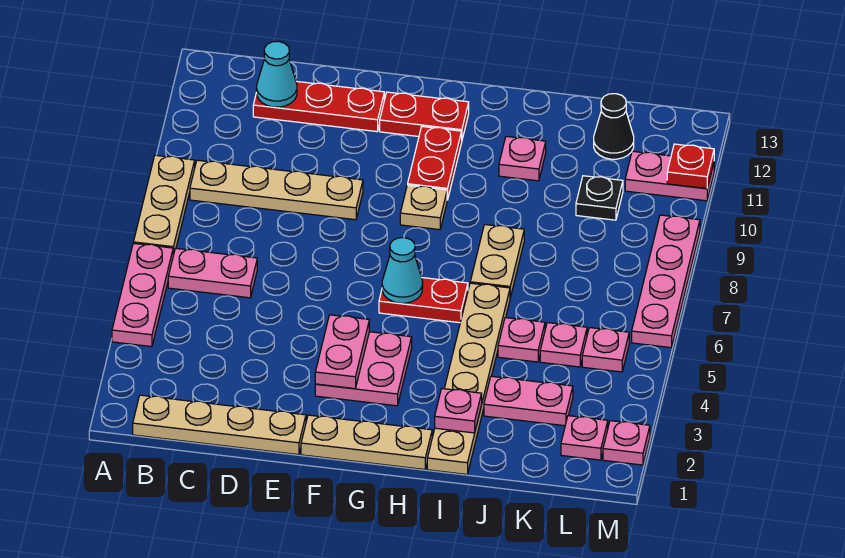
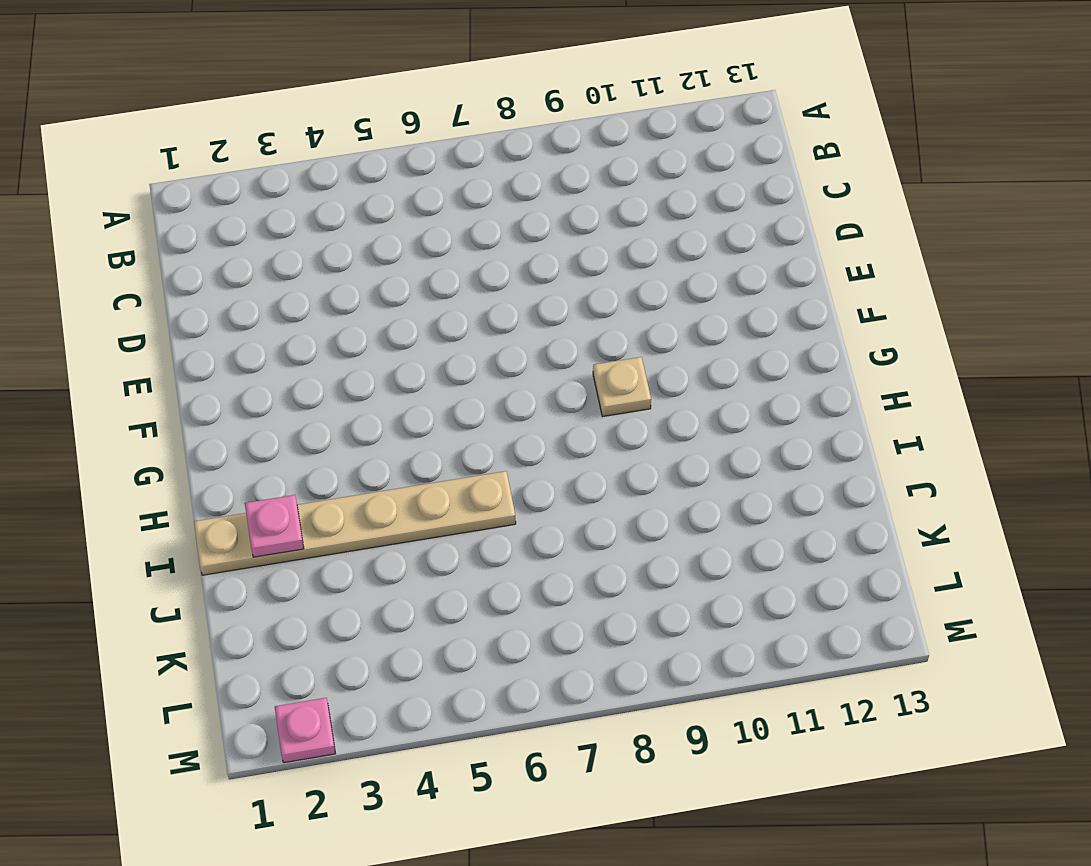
none -> pink 1x3 plate [112,243,173,347]
none -> tan 1x3 plate [133,155,195,255]
none -> tan 1x4 plate [133,395,306,455]
none -> pink 1x2 plate [168,248,257,298]

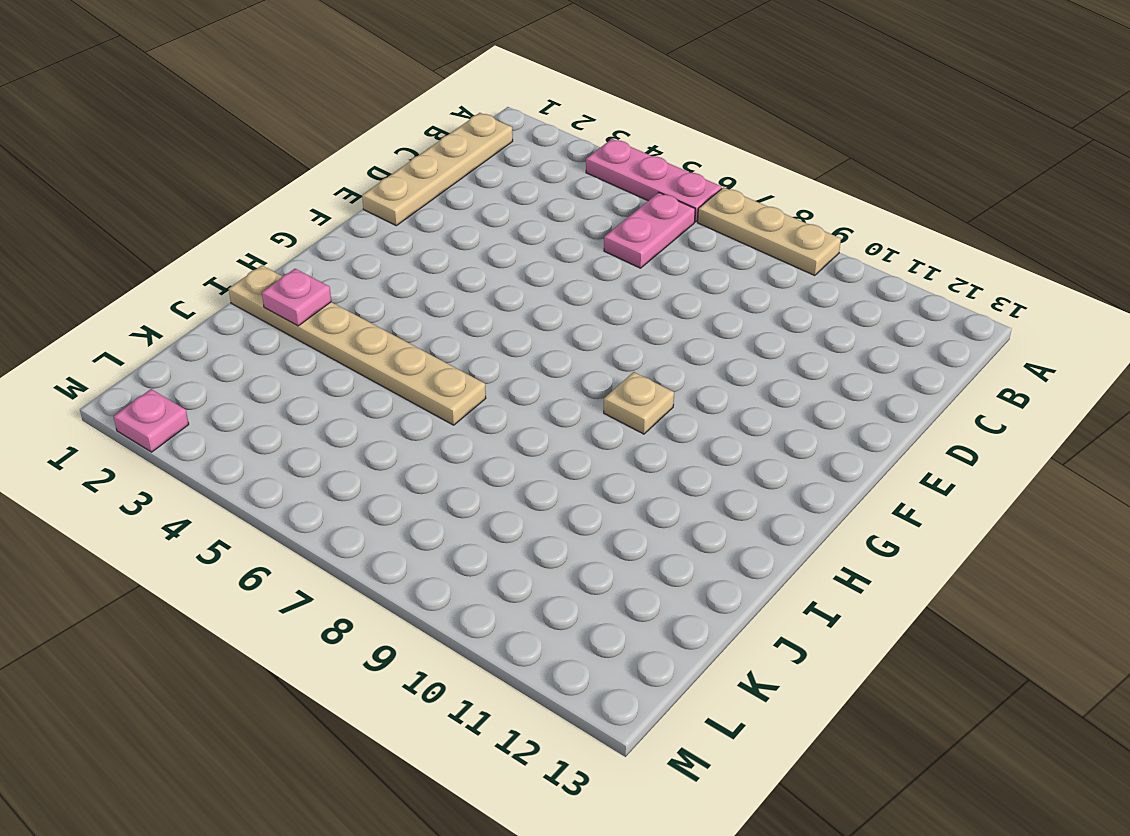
none -> tan 1x4 plate [190,160,363,220]
none -> red 1x3 plate [253,81,384,132]
none -> tan 1x3 plate [301,415,432,470]
none -> pink 2x2 plate [315,332,412,406]

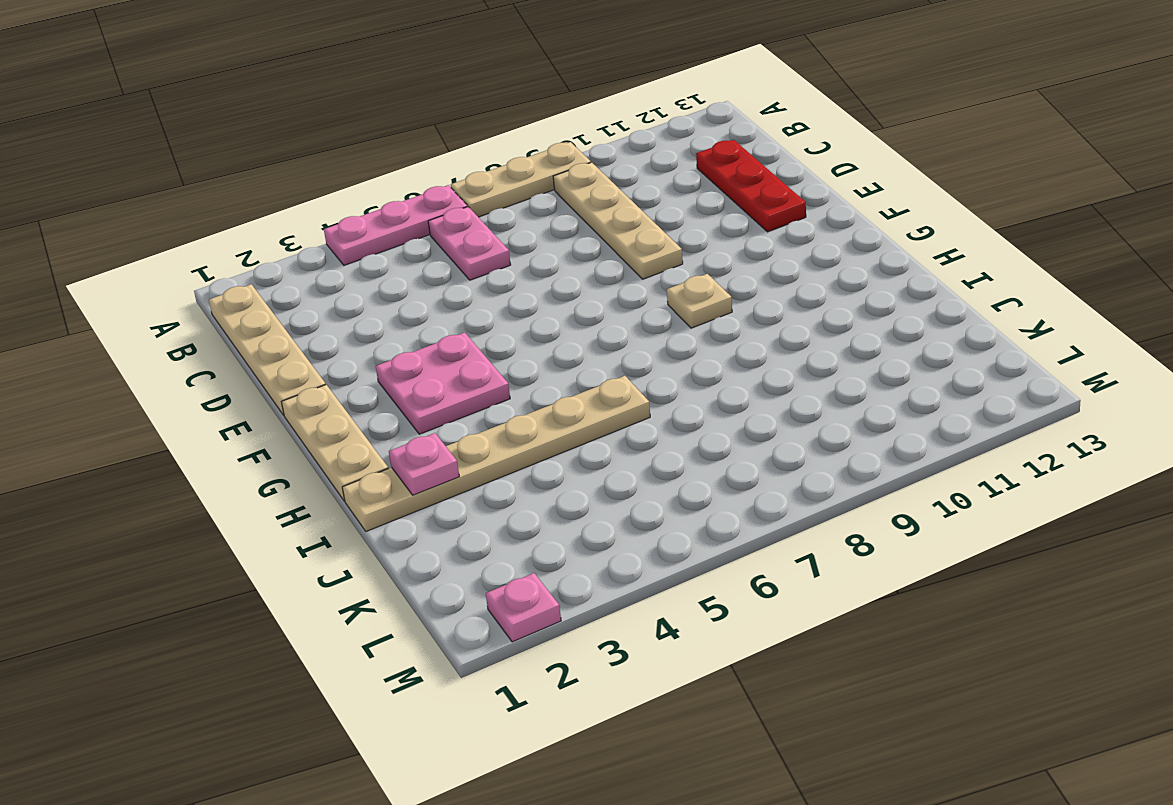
none -> red 1x2 plate [380,92,469,139]
none -> red 1x2 plate [379,278,468,323]
none -> red 1x2 plate [408,127,462,200]
none -> tan 1x2 plate [470,225,524,298]

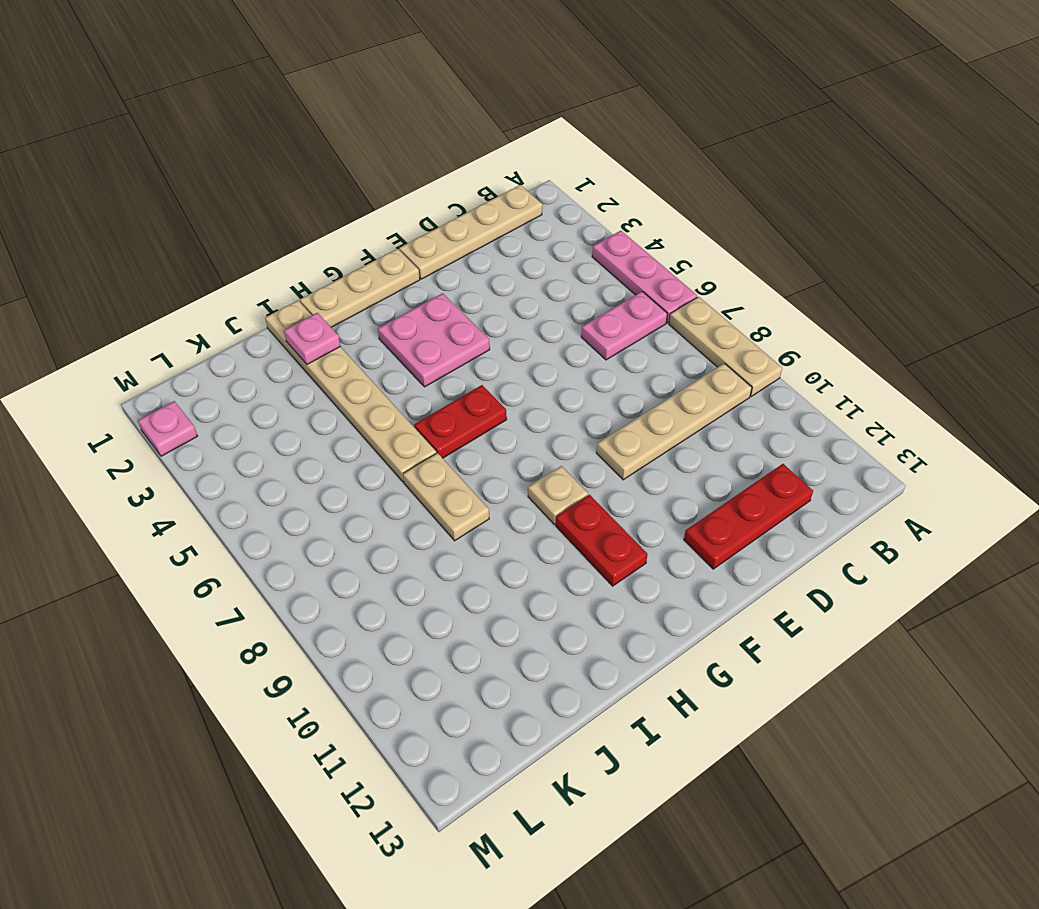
none -> red 1x2 plate [380,92,469,139]
none -> pink 1x1 plate [499,136,546,181]
none -> pink 1x2 plate [484,376,573,426]
none -> pink 1x1 plate [498,318,545,362]

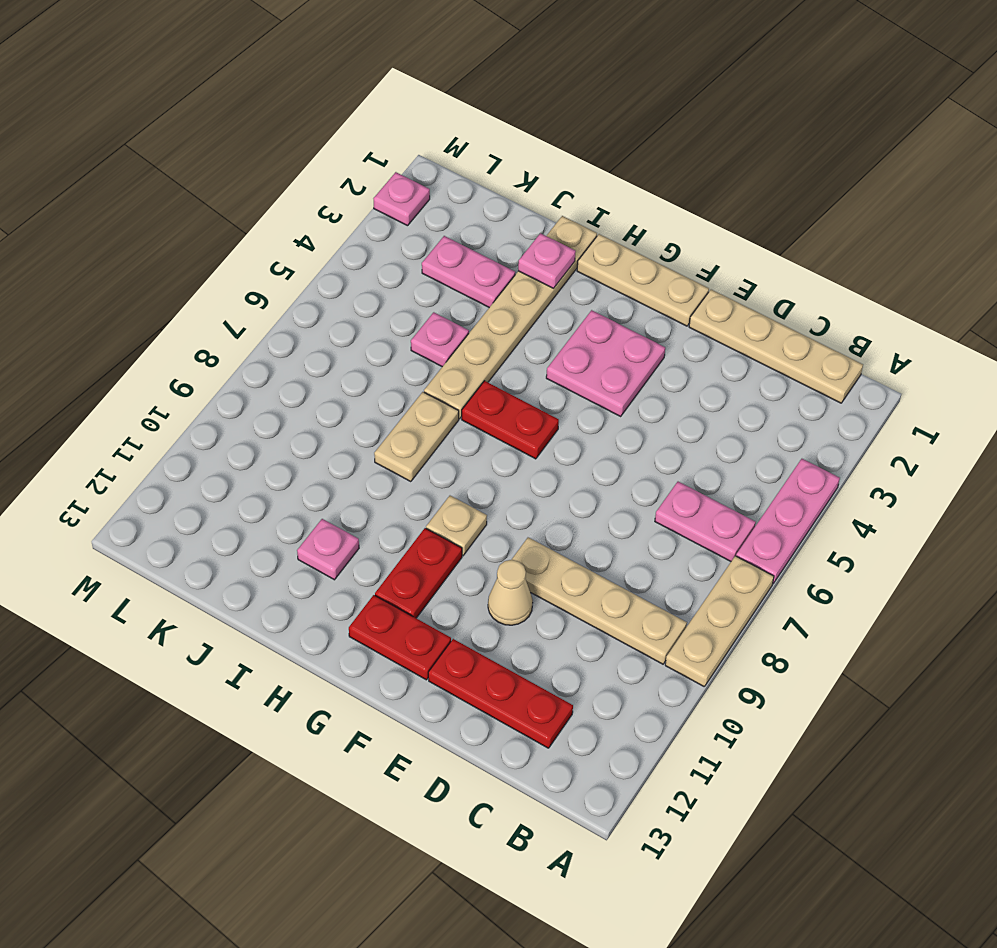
tan 1x1 cone [488,560,533,625] -> none
none -> pink 1x1 plate [540,323,587,367]
none -> black 1x1 plate [576,176,623,220]
none -> black 1x1 cone [594,94,634,159]
none -> pink 1x1 plate [561,416,608,460]

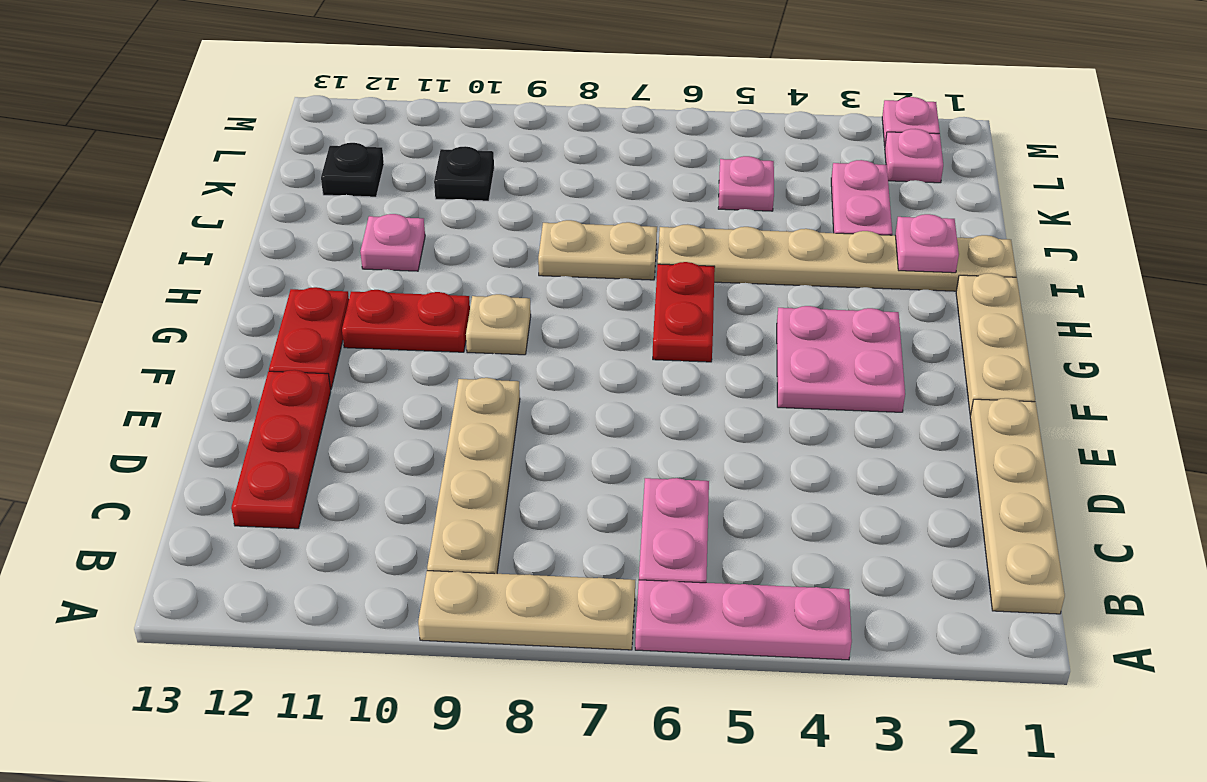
black 1x1 plate [321,143,384,197] -> black 1x1 cone [594,94,634,159]
none -> pink 1x1 plate [498,318,545,362]
none -> pink 1x1 plate [582,328,629,372]
none -> pink 1x2 plate [625,151,714,201]
none -> pink 1x4 plate [632,215,700,348]

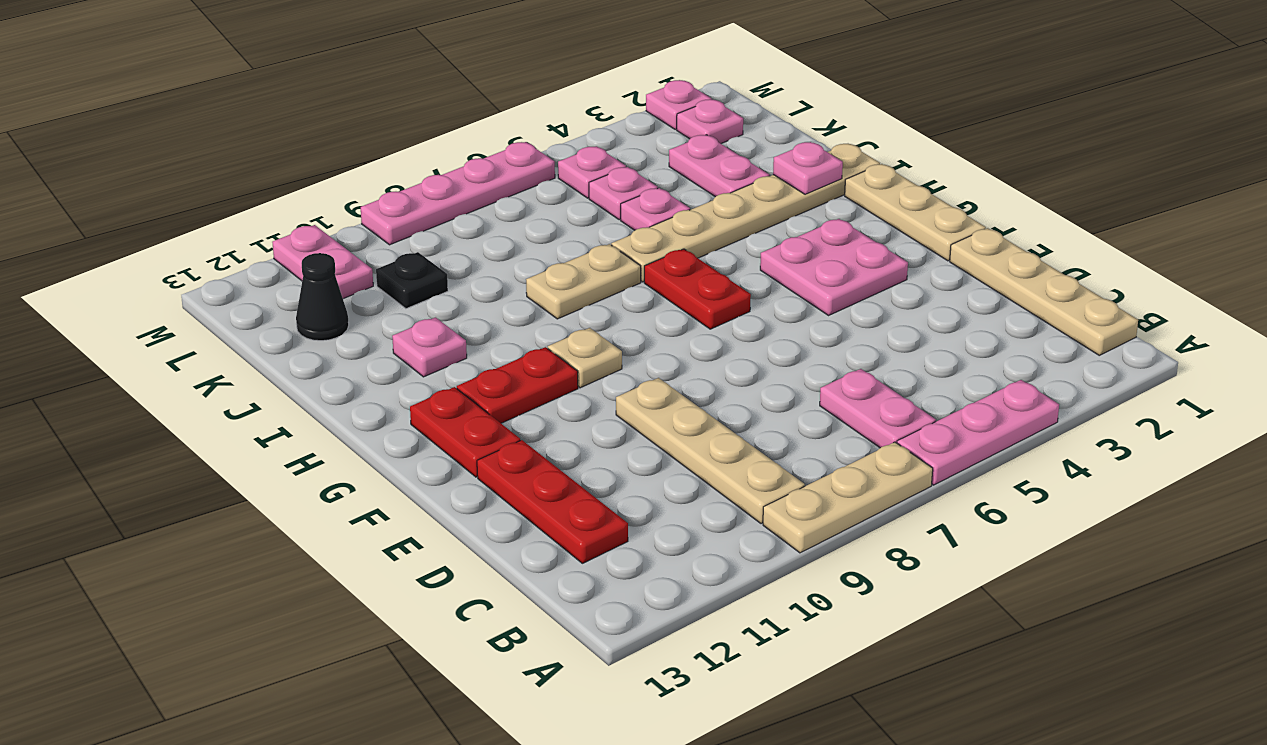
none -> cyan 1x1 cone [257,41,297,107]
none -> pink 1x2 plate [315,315,369,389]
none -> cyan 1x1 cone [382,238,423,303]
none -> red 1x1 plate [667,144,714,189]

